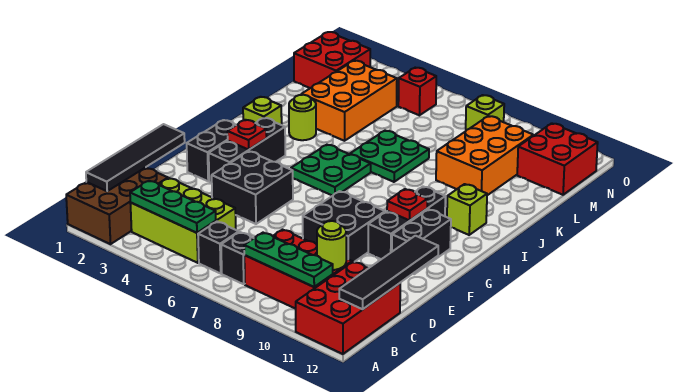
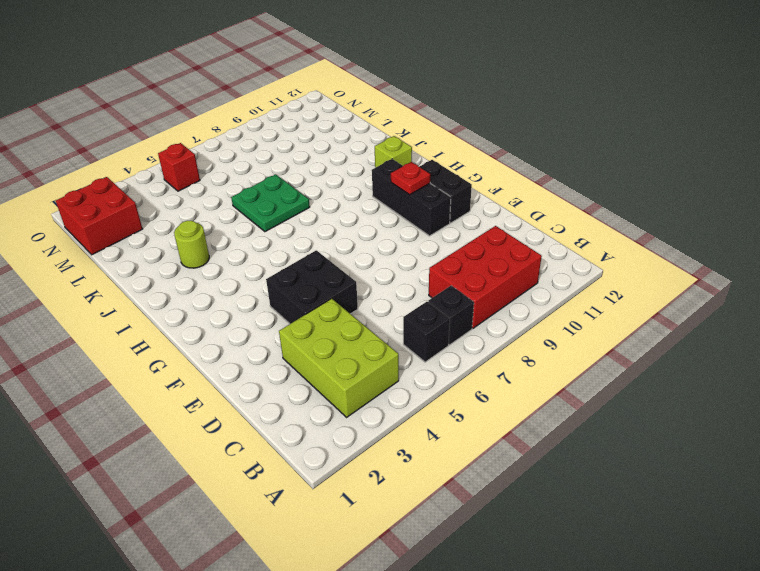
lime 2x3 brick [279,299,399,417] -> lime 2x3 brick turned to [130,178,236,263]
none -> brown 2x3 brick [66,167,168,244]
none -> red 2x3 brick [296,262,400,354]
none -> black 2x2 brick [303,191,385,262]
none -> black 1x2 brick [187,120,236,181]

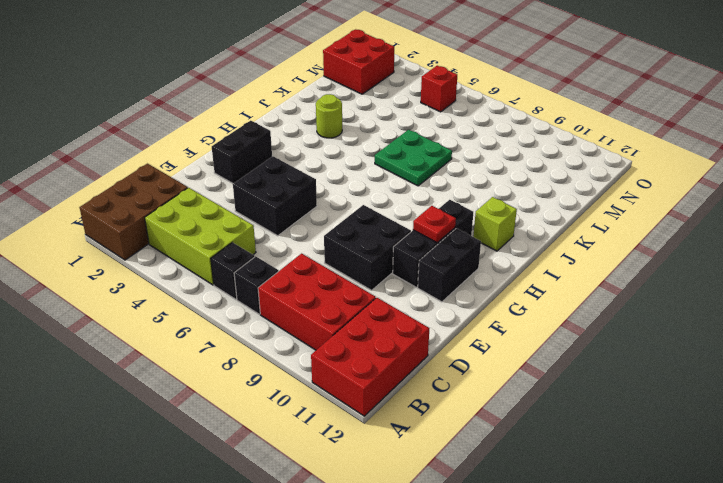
none -> black 1x3 brick [209,118,285,183]
none -> green 2x2 plate [291,145,371,196]
none -> lime 1x1 brick [243,97,282,125]
none -> orange 2x3 brick [301,61,397,141]

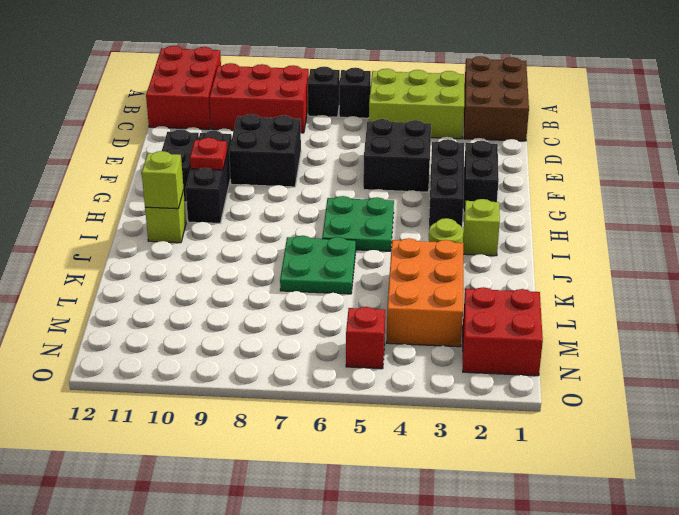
lime 1x1 brick [142,151,184,209] -> lime 1x1 brick moved to [466,95,504,130]
none -> orange 2x3 brick [436,116,533,195]
none -> red 2x2 brick [517,123,598,195]
none -> black 1x4 tile [86,124,185,191]
none -> green 1x3 plate [130,181,216,233]

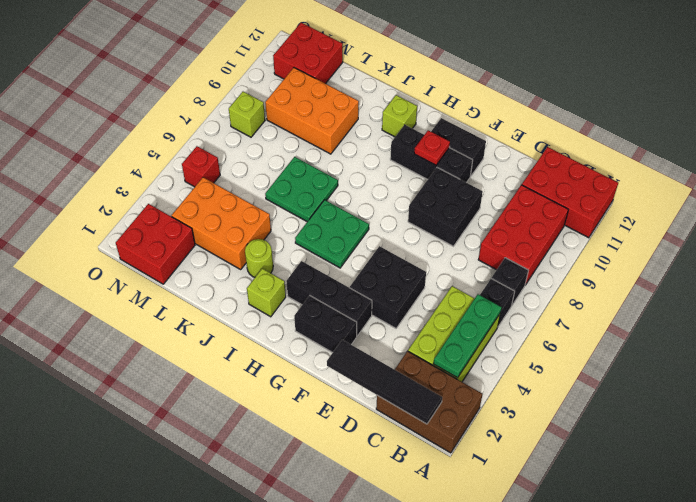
none -> green 1x3 plate [244,233,333,287]
none -> black 1x4 tile [339,236,438,309]
none -> lime 1x1 round brick [317,221,346,270]
none -> red 1x1 plate [227,120,267,150]

